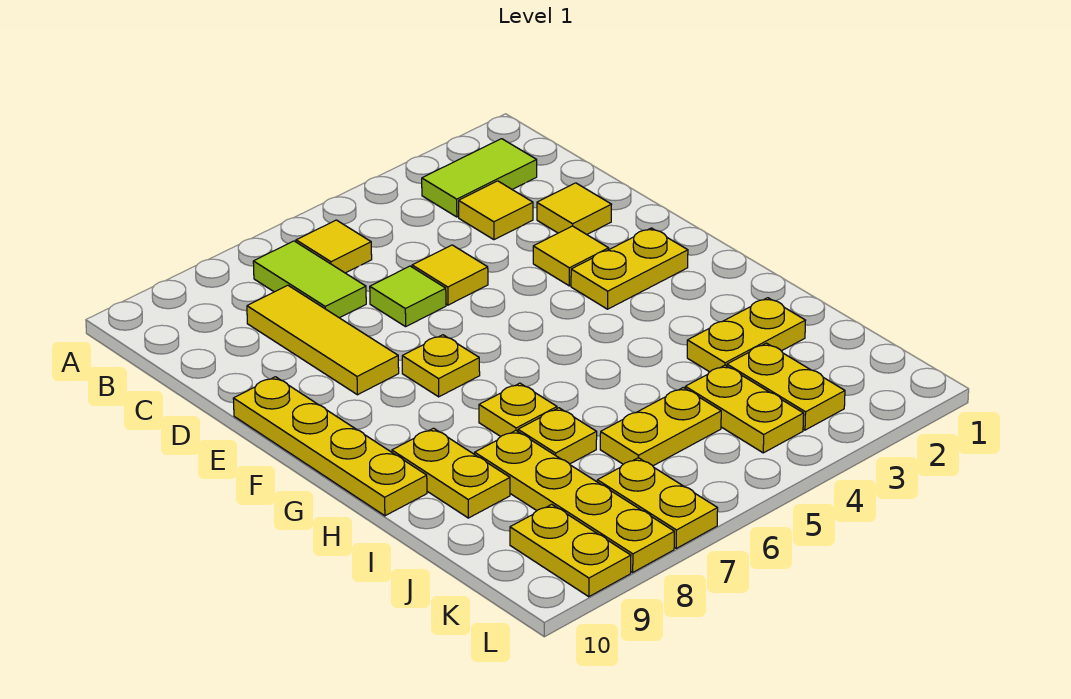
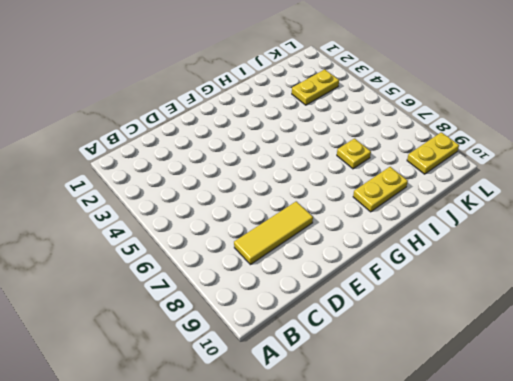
none -> lime 1x2 tile [422,139,537,217]
none -> yellow 1x1 tile [296,220,372,273]
none -> lime 1x2 tile [253,241,366,318]

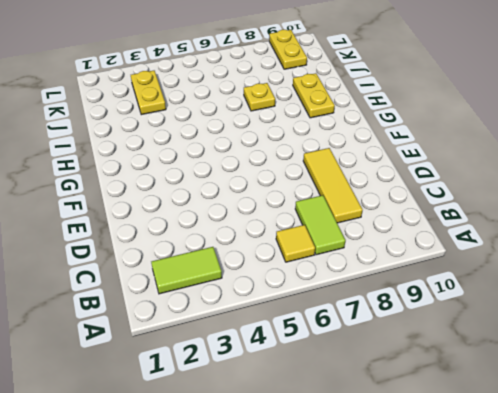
none -> yellow 1x1 tile [459,181,533,240]
none -> yellow 1x1 tile [537,183,611,234]
none -> yellow 1x1 tile [412,245,488,305]

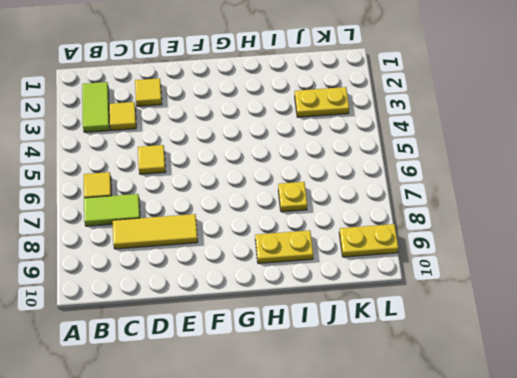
none -> lime 1x1 tile [370,266,446,327]
none -> yellow 1x1 tile [533,226,609,286]
none -> yellow 1x4 plate [233,377,427,516]

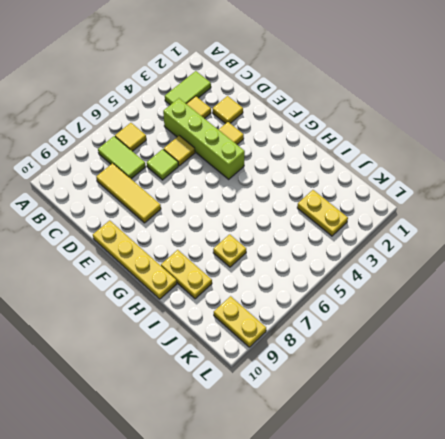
lime 1x4 brick [163,98,245,179] -> none
none -> yellow 1x2 plate [571,228,688,309]
none -> yellow 1x1 plate [402,335,480,397]
none -> yellow 1x1 plate [479,383,557,436]

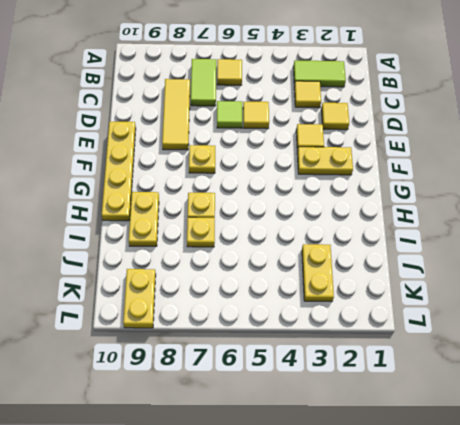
none -> yellow 1x2 plate [687,298,806,372]
none -> yellow 1x4 plate [475,431,674,572]
none -> yellow 1x2 plate [685,365,804,453]

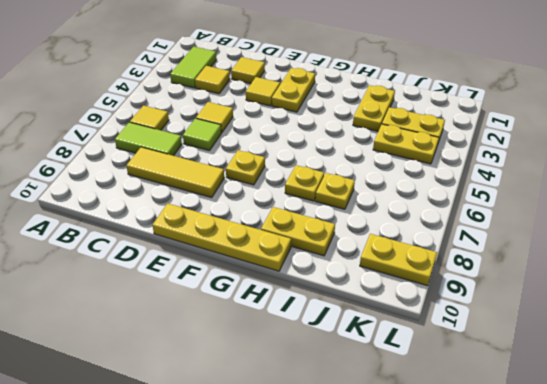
none -> yellow 1x4 plate [475,431,674,572]
none -> yellow 1x2 plate [600,388,721,466]
none -> yellow 1x2 plate [597,458,718,548]

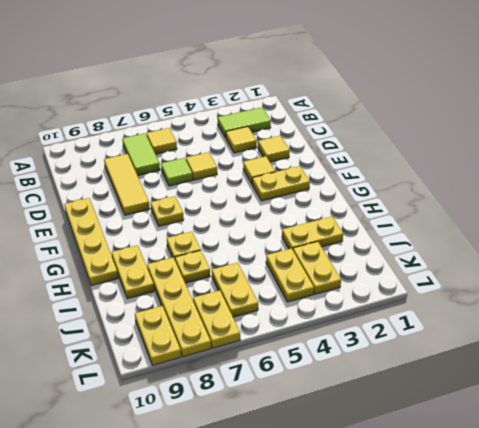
yellow 1x2 plate [212,263,258,317] -> yellow 1x2 plate turned to [600,388,721,466]

